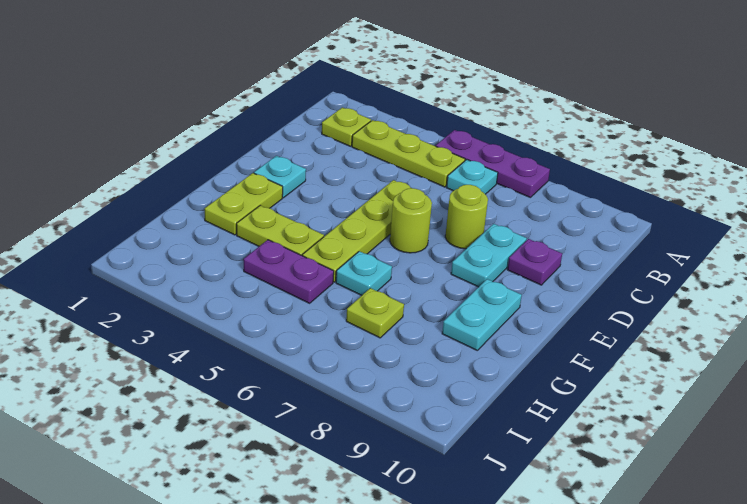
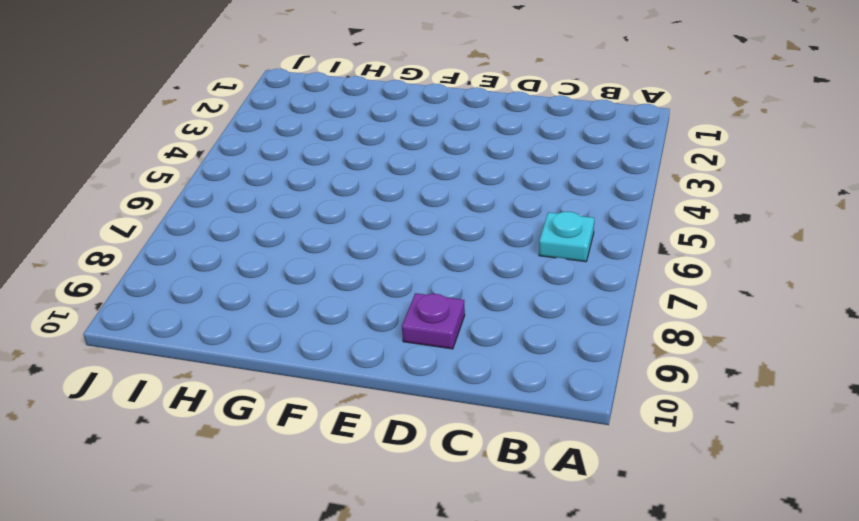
none -> purple 1x3 plate [436,130,550,197]
none -> lime 1x1 plate [322,107,371,146]
none -> lime 1x3 plate [352,120,465,187]

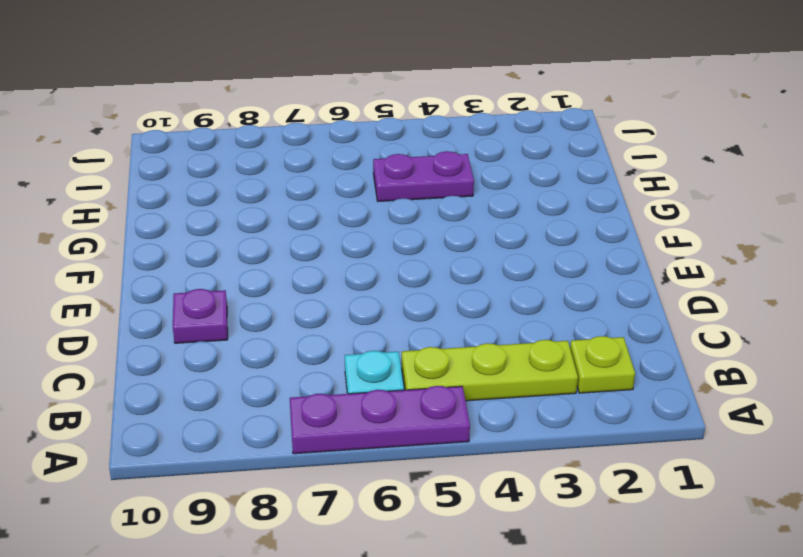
none -> lime 1x4 plate [302,180,411,282]
none -> lime 1x1 round brick [445,185,488,249]
none -> cyan 1x2 plate [451,224,527,287]

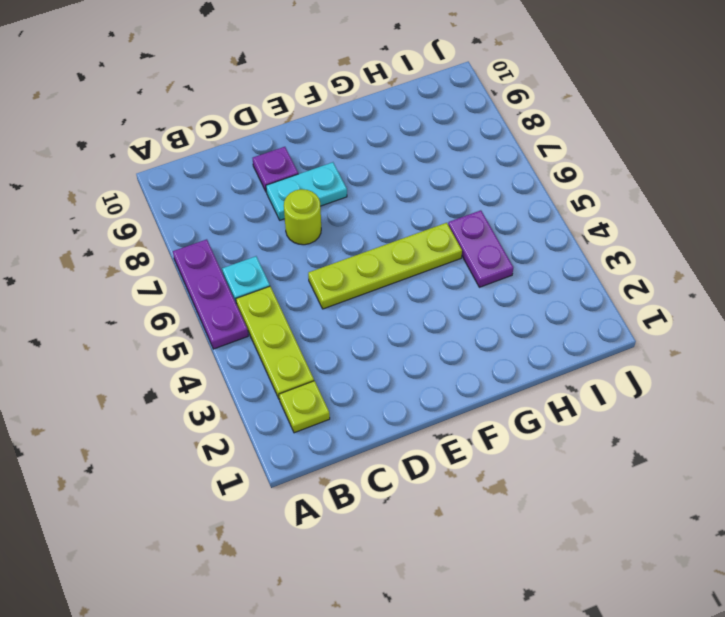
none -> cyan 1x1 plate [254,156,306,198]
none -> lime 1x1 round brick [390,188,432,253]
none -> lime 1x2 plate [205,173,283,235]

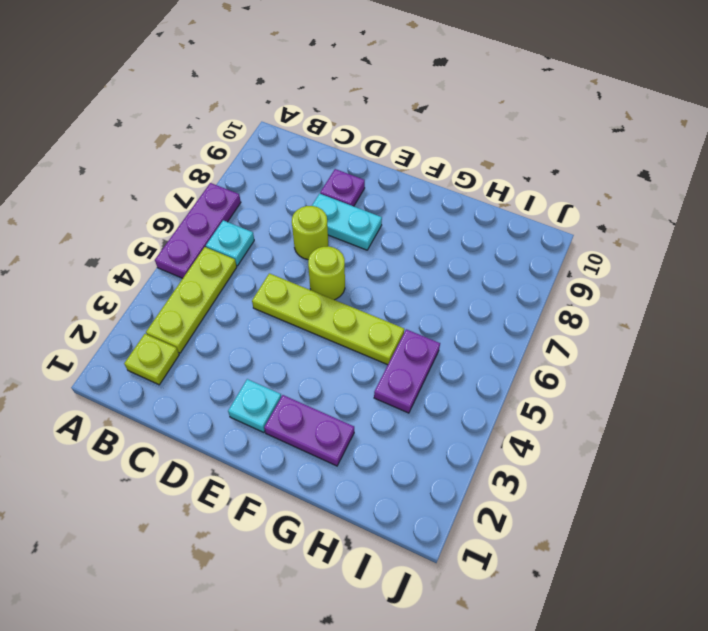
purple 1x2 plate [264,395,354,466] -> lime 1x2 plate [205,173,283,235]
none -> cyan 1x2 plate [442,279,522,350]
none -> lime 1x2 plate [237,205,324,256]
none -> cyan 1x1 plate [336,251,392,296]

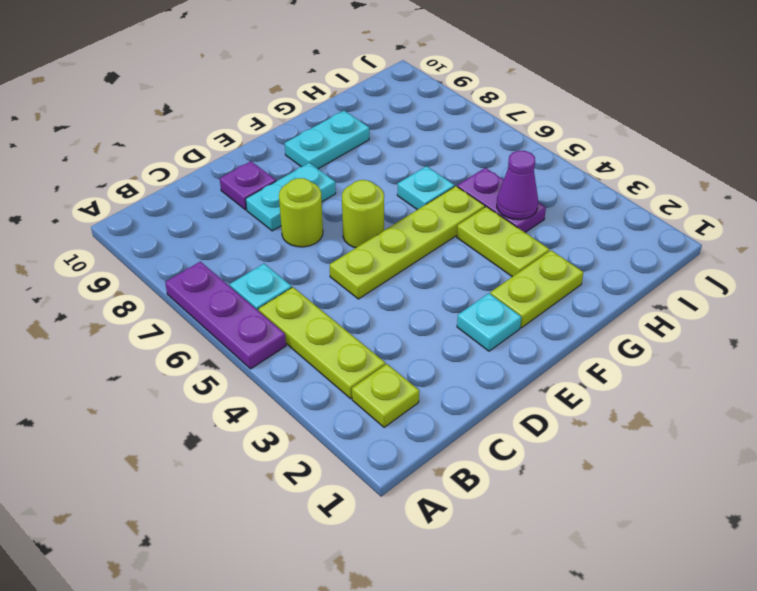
purple 1x1 cone [497,151,538,220] -> none
none -> lime 1x1 plate [346,288,404,338]

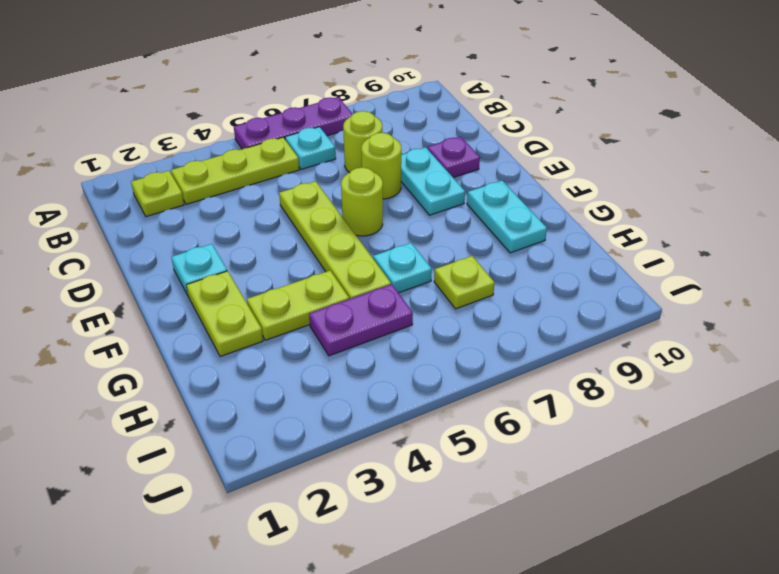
lime 1x1 round brick [343,111,382,173] -> none

